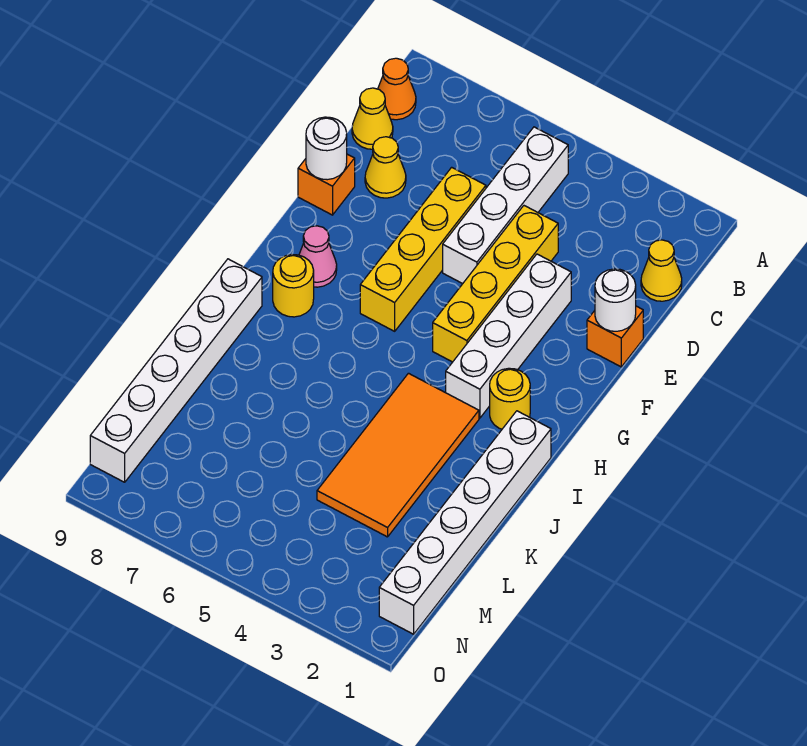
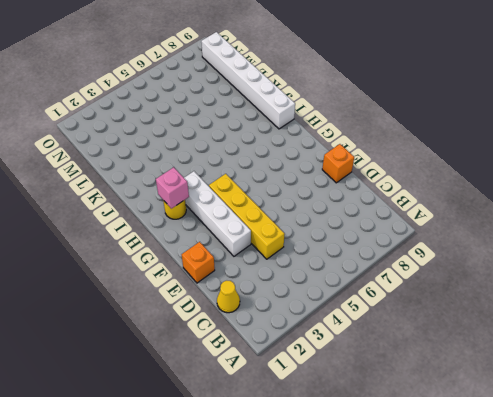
pink 1x1 brick [156,167,189,208] -> none
none -> white 1x4 brick [443,127,568,284]
none -> orange 1x1 cone [378,58,416,120]
none -> yellow 1x1 cone [352,88,393,149]

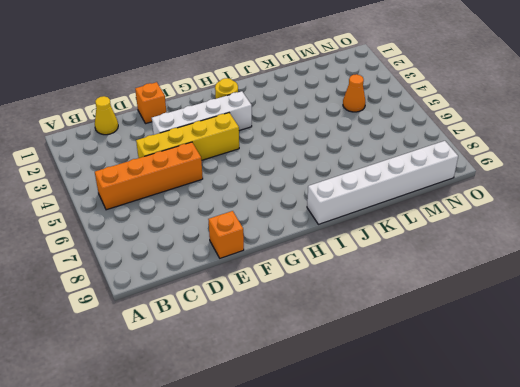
orange 1x4 brick [95,142,203,210] -> white 1x4 brick [443,127,568,284]
orange 1x1 cone [343,74,365,112] -> orange 1x1 cone moved to [378,58,416,120]
none -> yellow 1x1 cone [352,88,393,149]
none -> yellow 1x4 brick [360,167,486,331]
none -> yellow 1x1 cone [365,137,406,198]

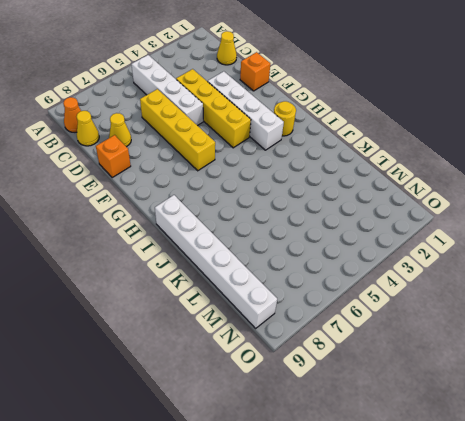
none -> pink 1x1 cone [299,226,337,287]
none -> yellow 1x1 round brick [273,255,314,317]
none -> white 1x6 brick [379,411,551,634]

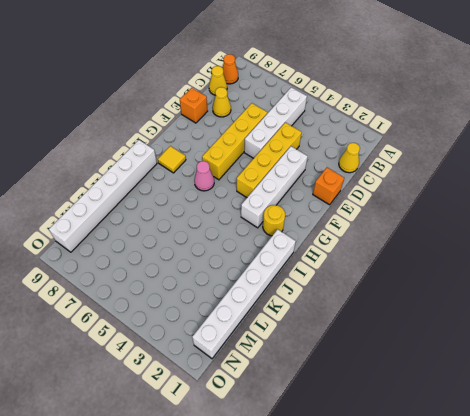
pink 1x1 cone [194,161,214,191] -> pink 1x1 cone moved to [299,226,337,287]
yellow 1x1 tile [158,146,186,173] -> yellow 1x1 round brick [273,255,314,317]
none -> orange 2x4 tile [317,373,479,537]
none -> white 1x1 round brick [595,269,636,331]
none -> white 1x1 round brick [306,117,347,180]

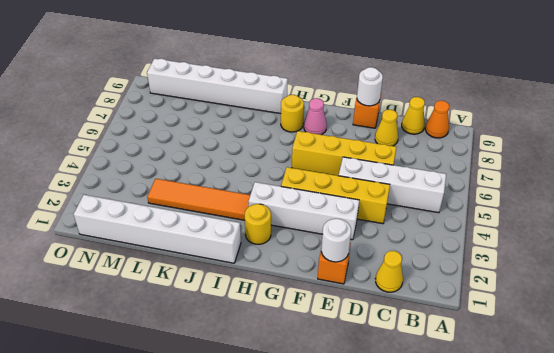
orange 1x4 tile [147,179,250,220] -> orange 2x4 tile [317,373,479,537]

